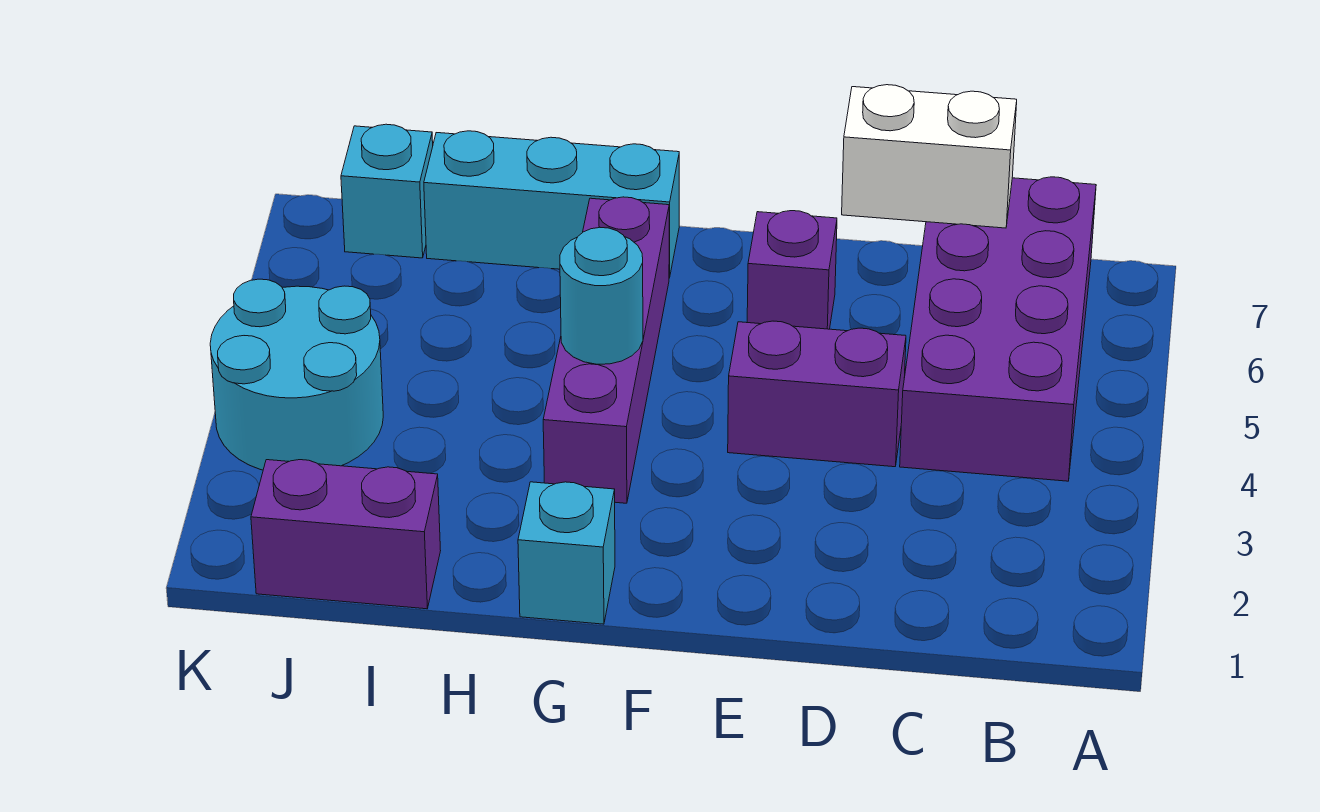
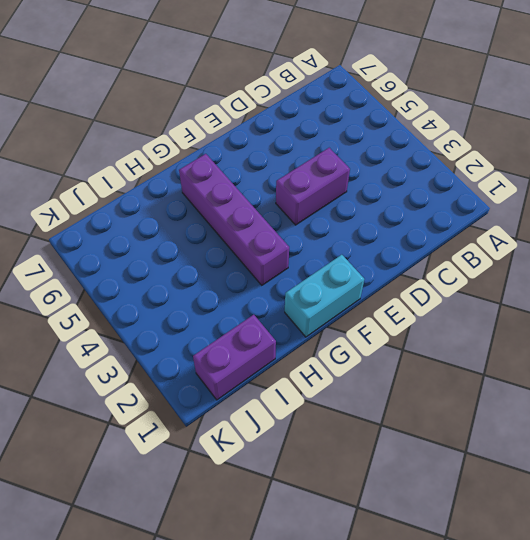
cyan 1x2 brick [285,255,364,337] -> cyan 1x1 brick [518,482,615,624]
none -> purple 2x4 brick [900,177,1096,481]
none -> purple 1x1 brick [747,211,837,329]

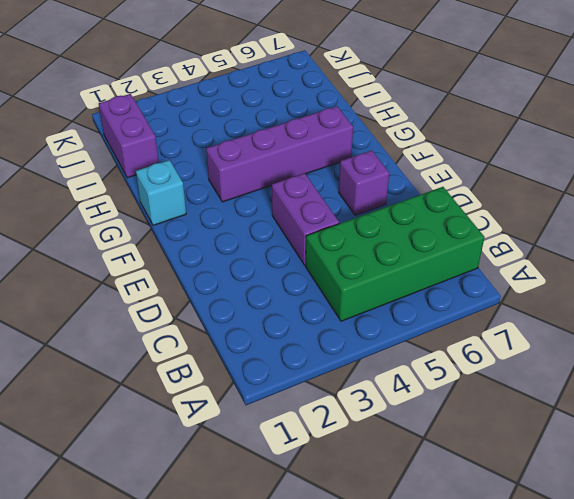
green 2x4 brick [306,187,484,321] -> purple 2x4 brick [900,177,1096,481]
none -> cyan 1x3 brick [424,131,679,278]
none -> cyan 2x2 round brick [210,279,383,470]

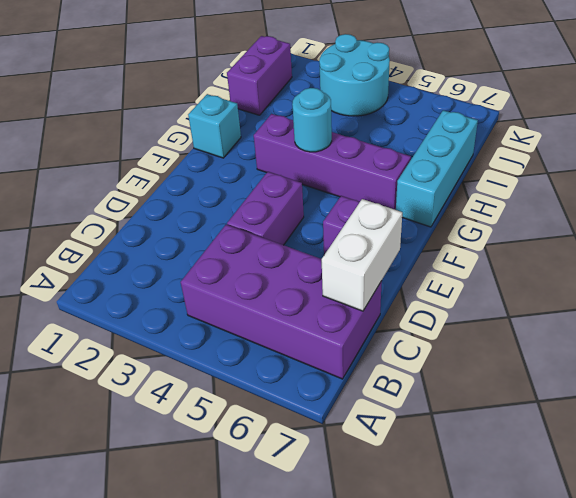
none -> cyan 1x1 brick [341,124,433,258]

